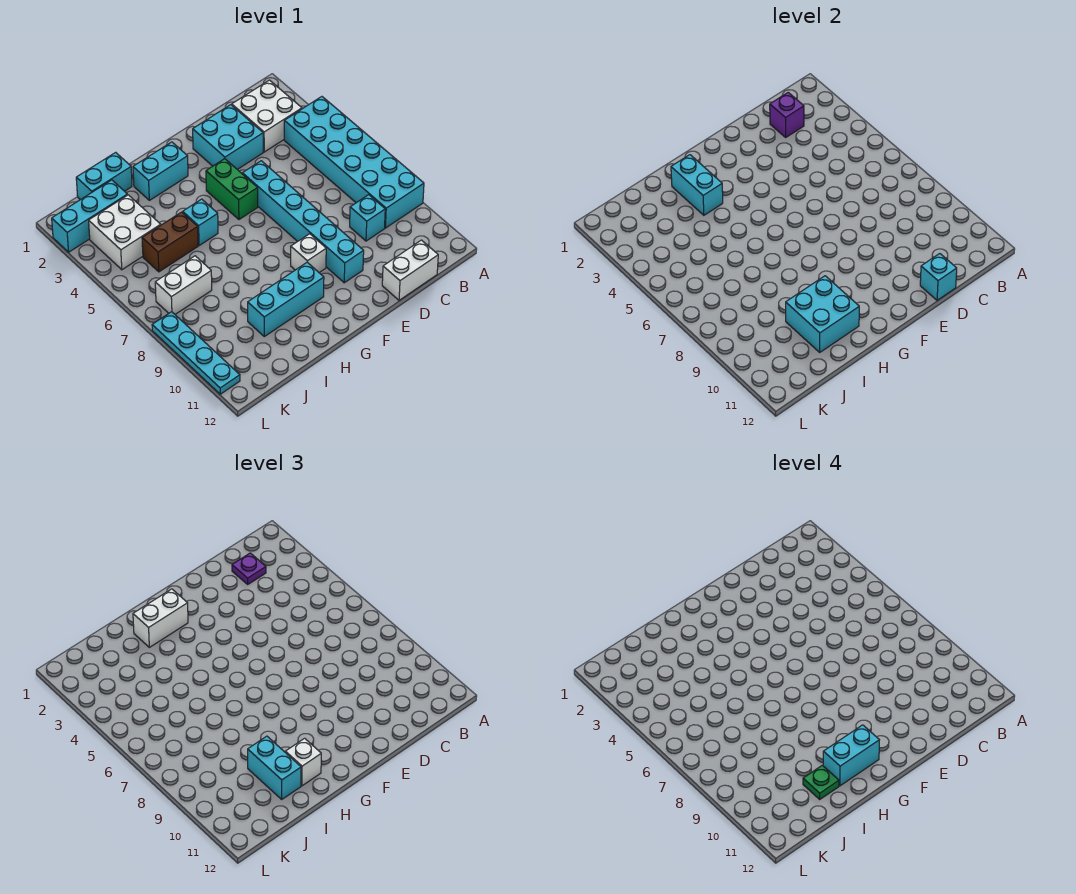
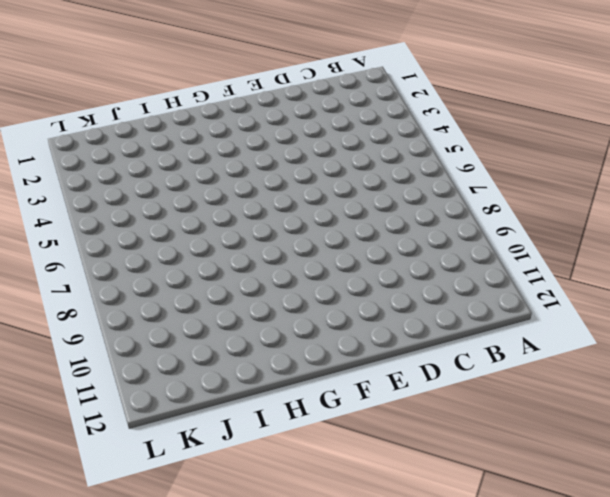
none -> cyan 2x6 brick [284,97,424,228]
none -> white 2x2 brick [232,80,302,152]
none -> cyan 1x1 brick [350,195,385,241]

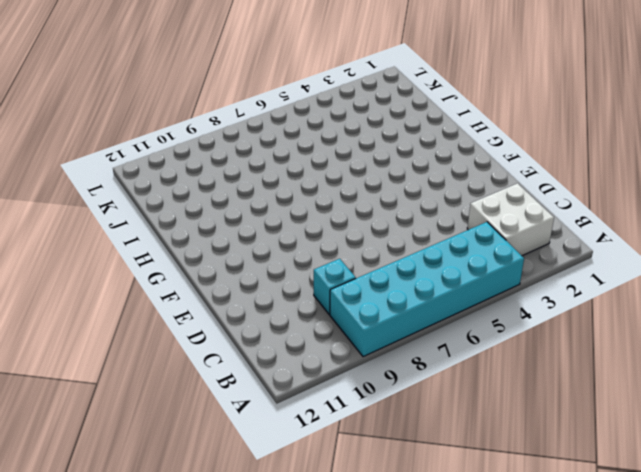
none -> white 1x2 brick [382,240,438,300]
none -> cyan 2x2 brick [193,105,263,169]
none -> cyan 1x6 brick [242,161,364,283]

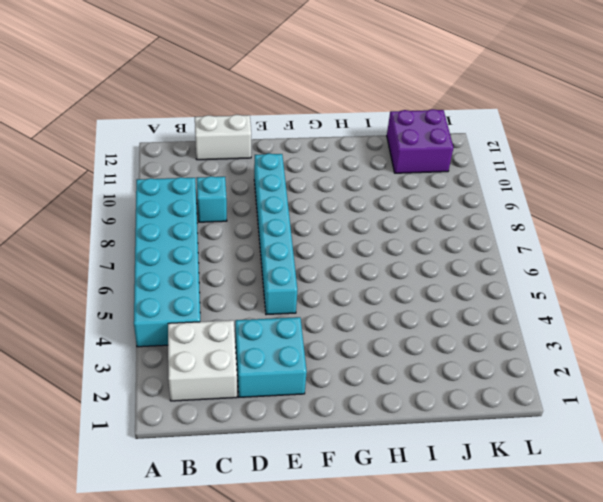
purple 2x2 brick [387,109,453,173] -> none
none -> green 1x2 brick [206,159,258,219]
none -> white 1x1 brick [291,234,326,272]
none -> cyan 1x2 brick [133,142,188,200]

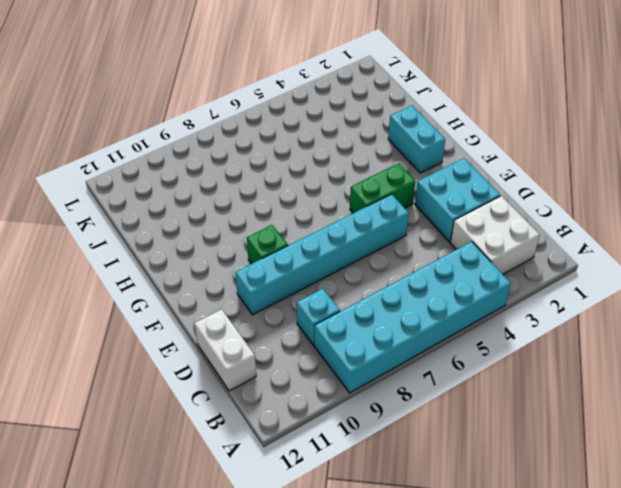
green 1x1 brick [247,225,288,264] -> white 1x1 brick [291,234,326,272]
none -> cyan 1x3 brick [248,262,324,336]
none -> cyan 1x1 brick [183,199,218,246]
none -> cyan 1x2 brick [76,152,132,200]

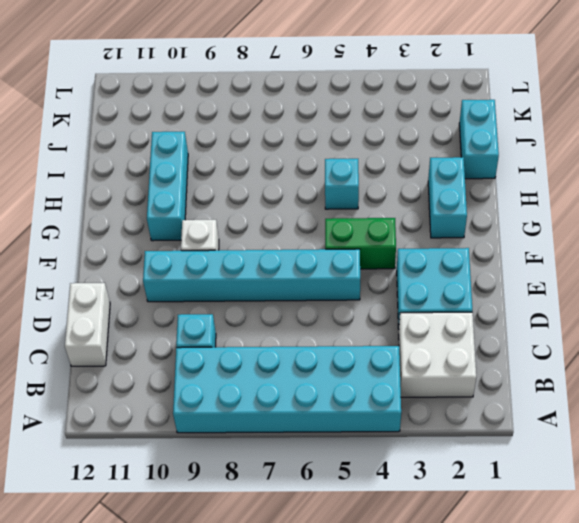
none -> brown 1x2 brick [142,212,198,272]
none -> cyan 1x3 brick [52,180,127,252]
none -> white 2x2 brick [89,195,161,270]

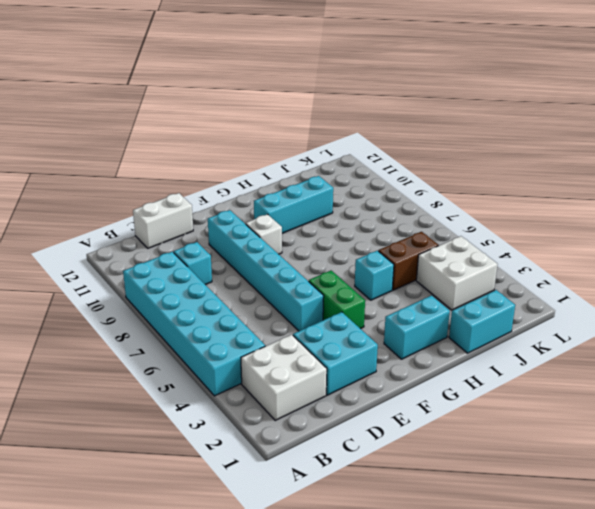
none -> cyan 1x3 brick [52,180,127,252]
none -> white 1x2 brick [155,256,212,314]
none -> cyan 1x4 plate [152,312,240,394]

